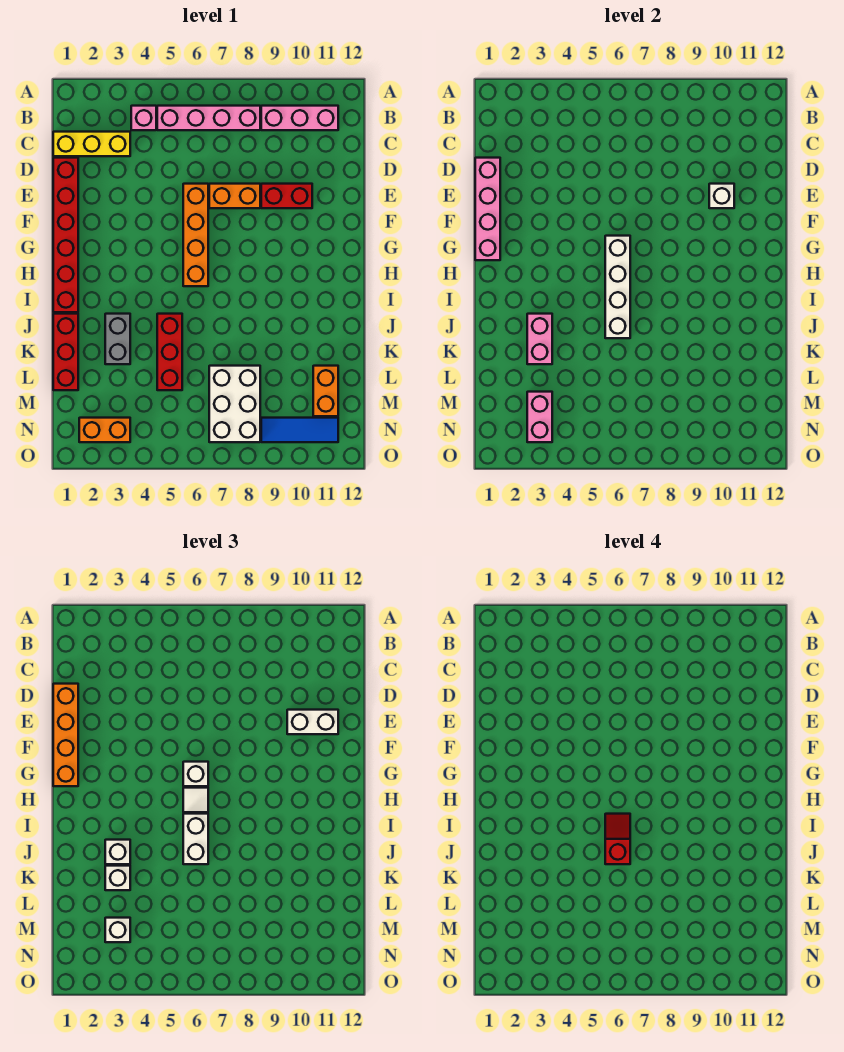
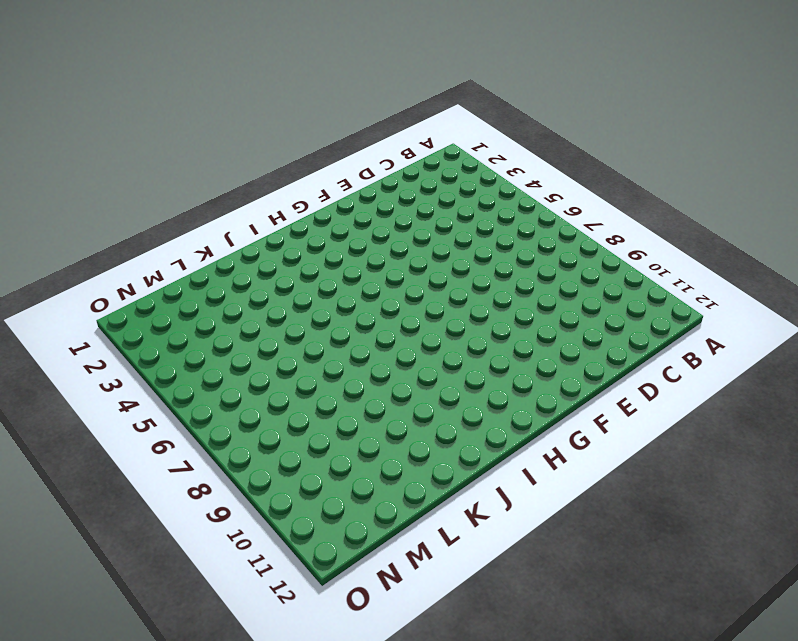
none -> pink 1x1 brick [131,106,156,130]
none -> pink 1x4 brick [157,106,260,130]
none -> pink 1x3 brick [261,106,338,130]

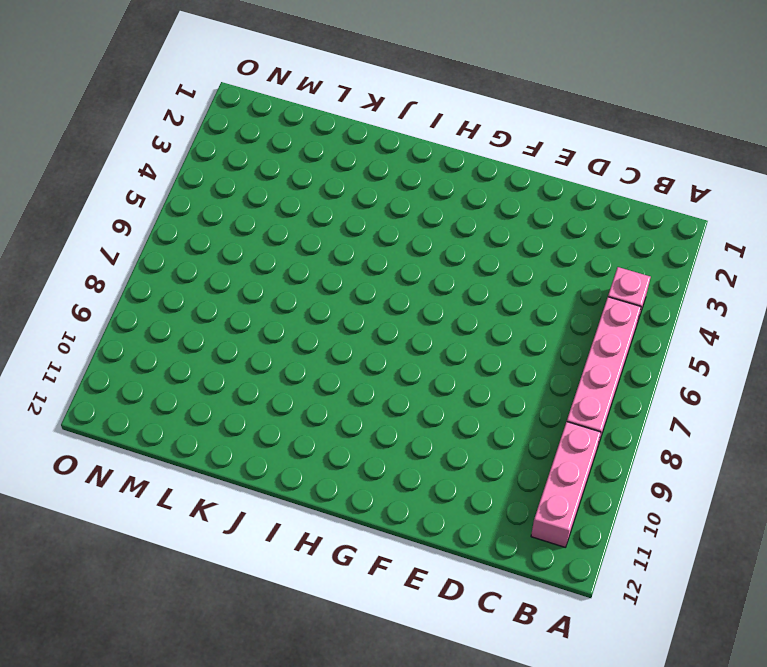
none -> yellow 1x3 brick [53,132,130,156]
none -> red 1x6 brick [53,158,78,312]
none -> orange 1x4 brick [183,184,208,286]

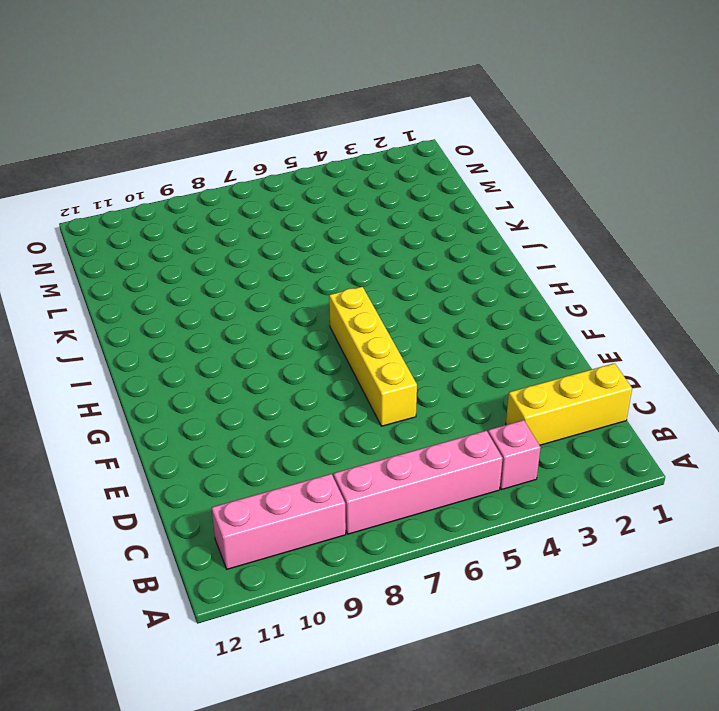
yellow 1x4 brick [329,287,417,426] -> orange 1x4 brick [183,184,208,286]
none -> red 1x6 brick [53,158,78,312]
none -> orange 1x2 brick [209,184,260,208]
none -> red 1x2 brick [261,184,312,208]

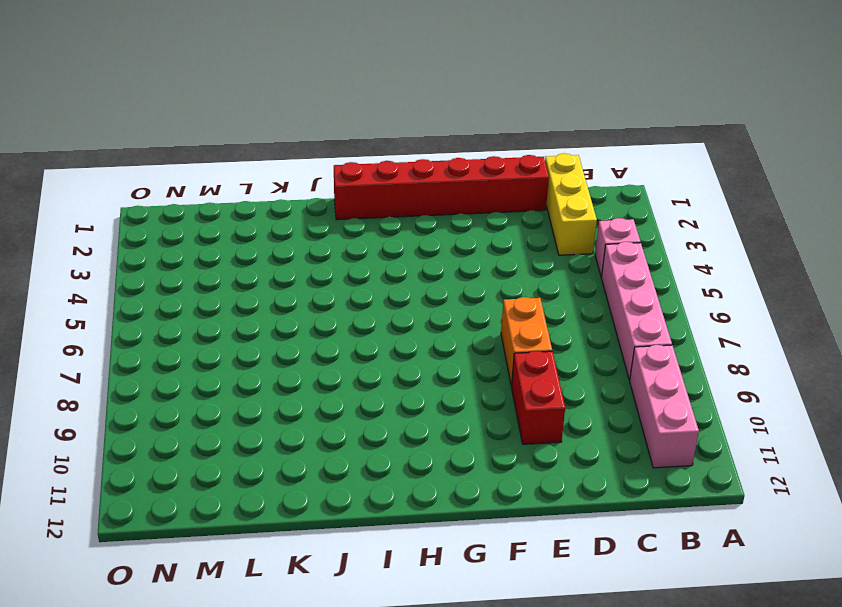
none -> orange 1x4 brick [183,184,208,286]
none -> red 1x3 brick [53,314,78,390]
none -> grey 1x2 brick [105,314,130,364]

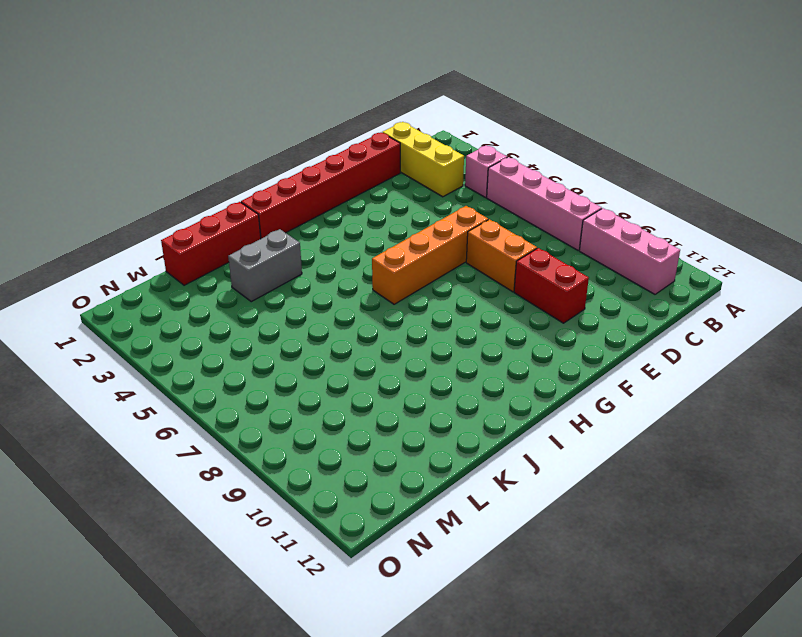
none -> red 1x3 brick [157,314,182,390]
none -> white 2x3 brick [209,366,260,442]
none -> orange 1x2 brick [313,366,338,416]

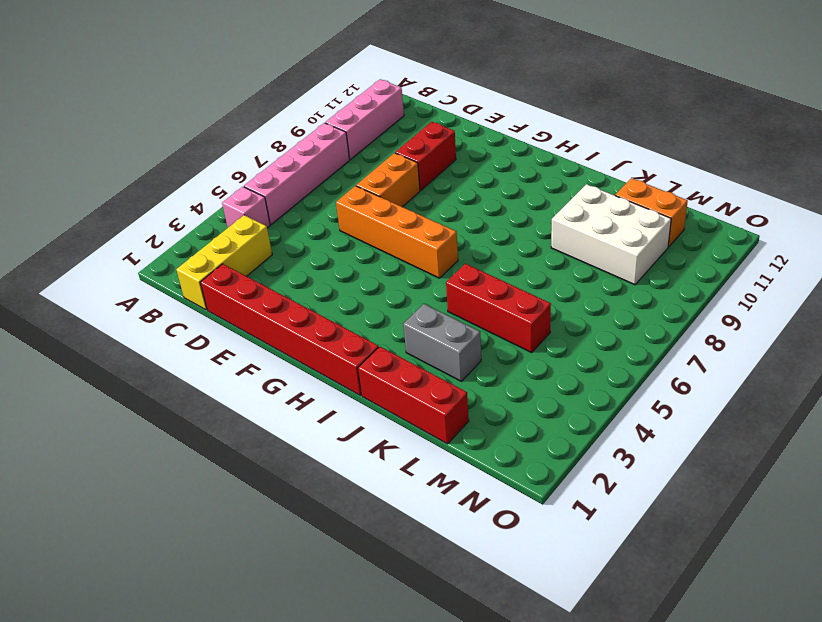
white 2x3 brick [551,184,671,285] -> white 2x3 brick moved to [209,366,260,442]
none -> orange 1x2 brick [79,418,130,442]
none -> blue 1x3 tile [261,418,338,442]
none -> pink 1x4 brick [475,158,500,260]

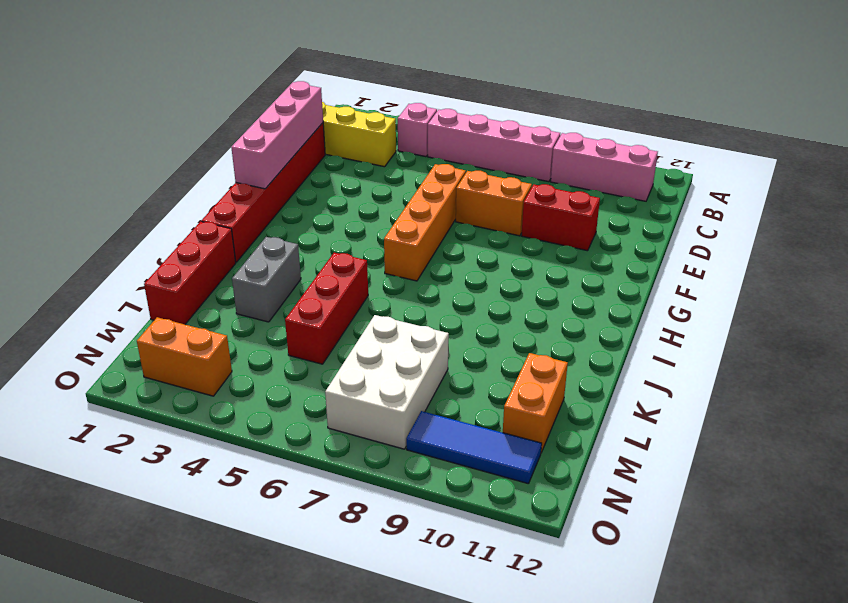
none -> white 1x1 brick [709,184,734,208]
none -> white 1x4 brick [605,236,630,338]
none -> pink 1x2 brick [527,314,552,364]

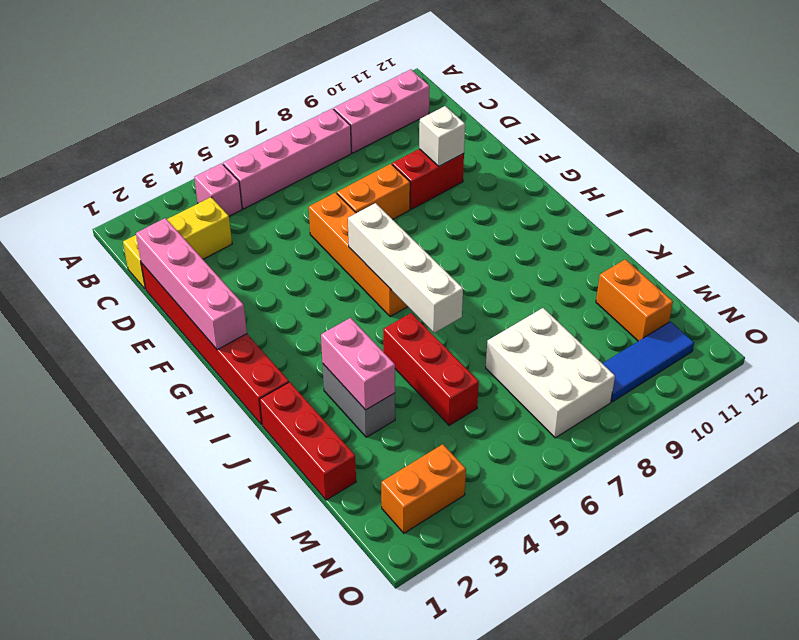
none -> pink 1x2 brick [527,392,552,442]
none -> orange 1x4 brick [53,684,78,786]
none -> white 1x2 brick [287,710,338,734]

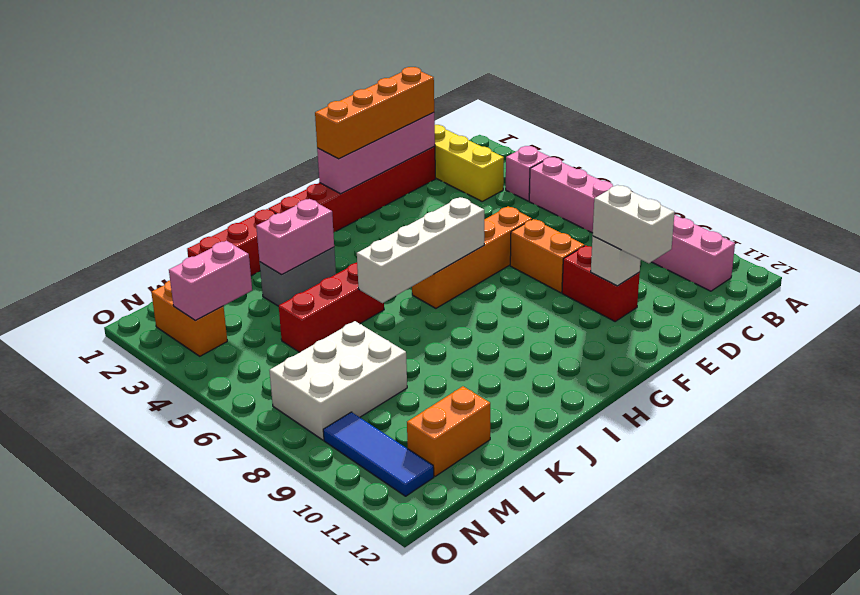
none -> white 1x1 brick [183,762,208,786]
none -> white 1x1 tile [183,788,208,812]
none -> white 1x2 brick [183,814,208,864]

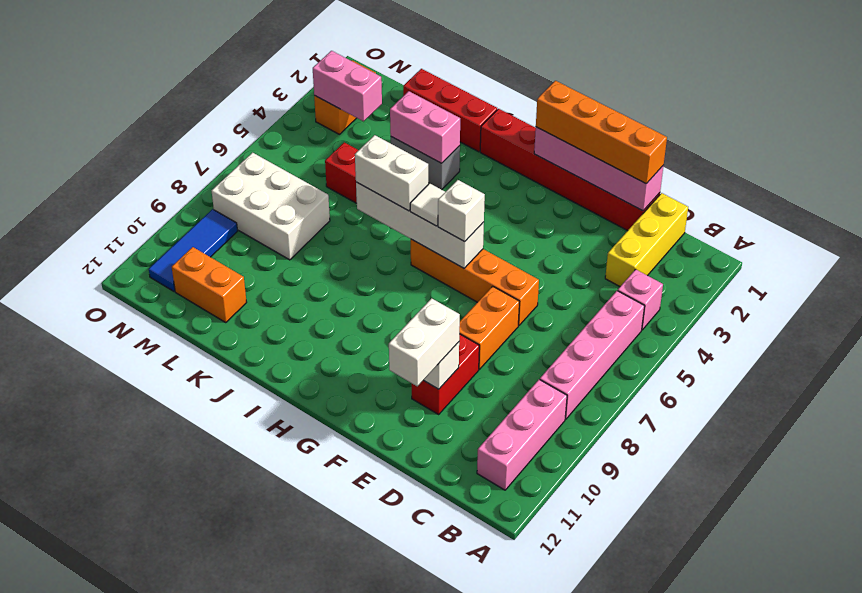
none -> white 1x1 brick [105,840,130,864]
none -> white 1x1 brick [105,866,130,890]
none -> white 1x1 brick [105,918,130,942]

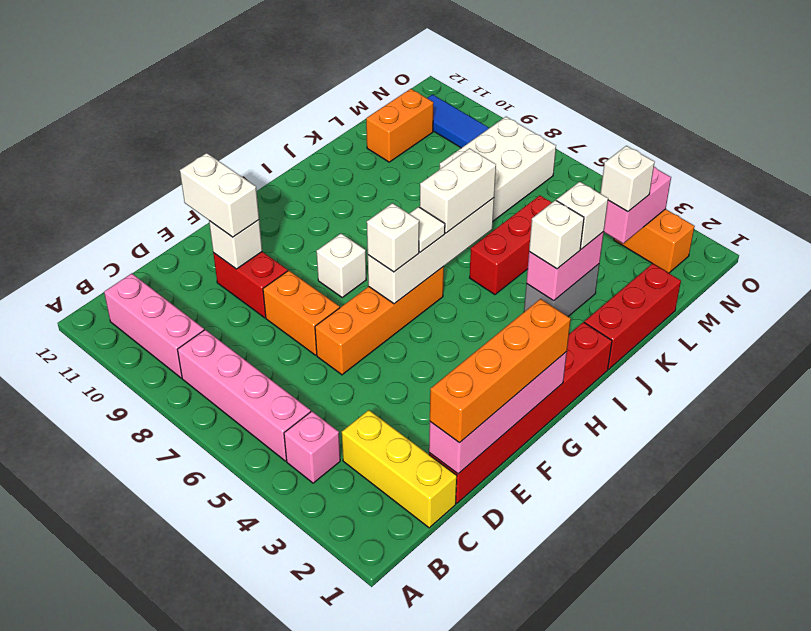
white 1x1 brick [317,233,366,297] -> none
none -> red 1x2 slope [605,814,630,864]

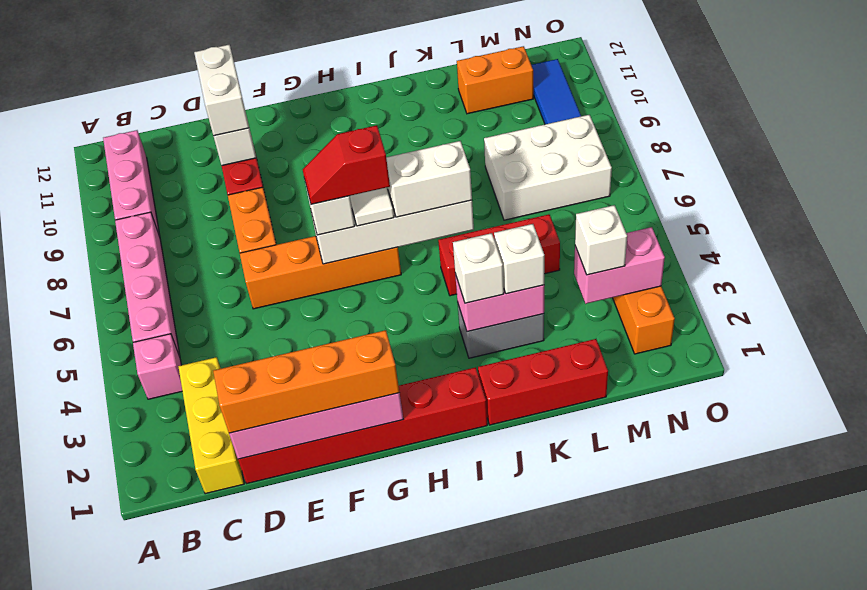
red 1x2 slope [303,125,390,204] -> red 1x2 slope moved to [605,814,630,864]

